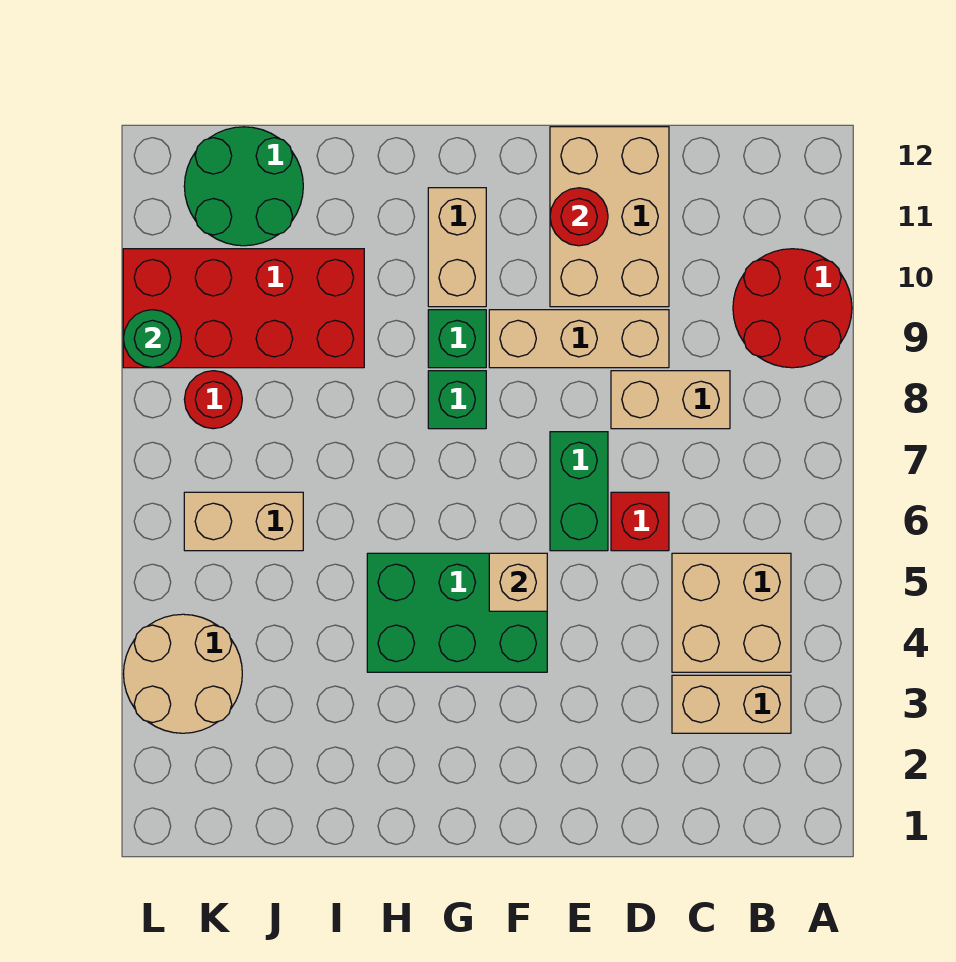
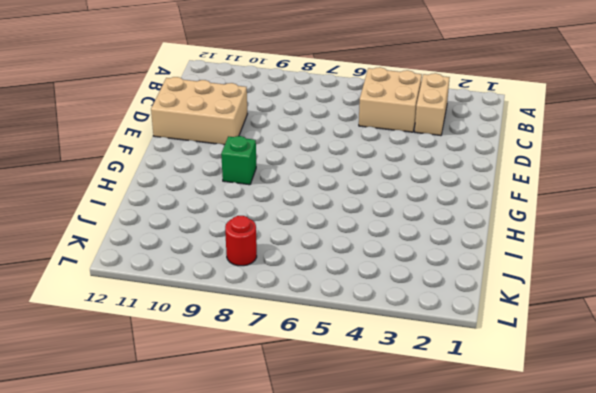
none -> red 2x2 round brick [733,249,852,368]
none -> tan 1x2 brick [611,371,730,429]
none -> red 1x1 brick [611,492,669,551]

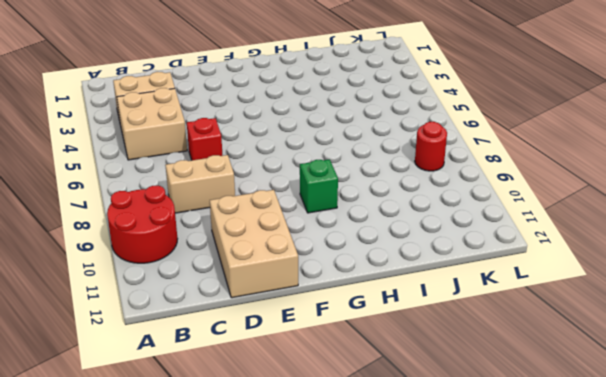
none -> tan 1x3 brick [489,310,669,368]
none -> green 1x2 brick [550,432,608,551]
none -> green 2x3 brick [367,553,547,672]

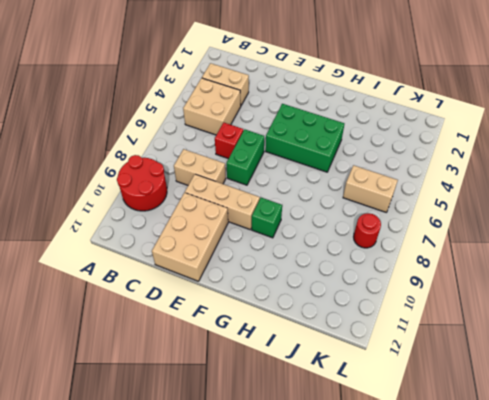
none -> green 1x1 brick [428,371,486,429]
none -> tan 1x2 brick [428,188,486,307]
none -> red 2x4 brick [123,249,364,368]

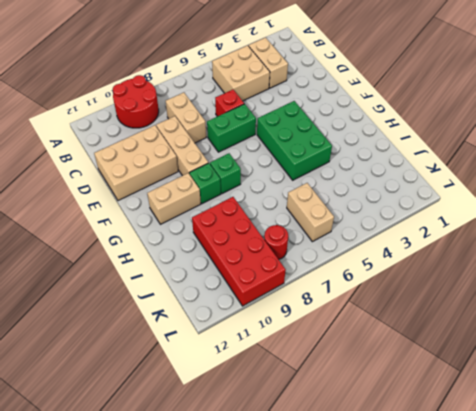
none -> green 2x2 round brick [184,127,303,246]
none -> tan 2x2 round brick [124,614,242,733]
none -> red 1x1 round brick [550,188,608,246]

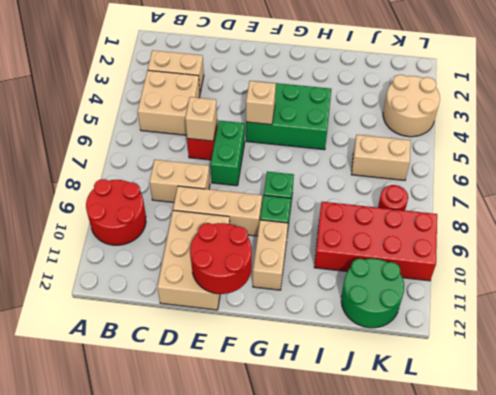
tan 1x1 brick [185,97,217,141] -> none
red 2x2 round brick [190,223,252,294] -> red 1x1 round brick [550,188,608,246]
none -> green 1x1 round brick [124,310,181,368]

